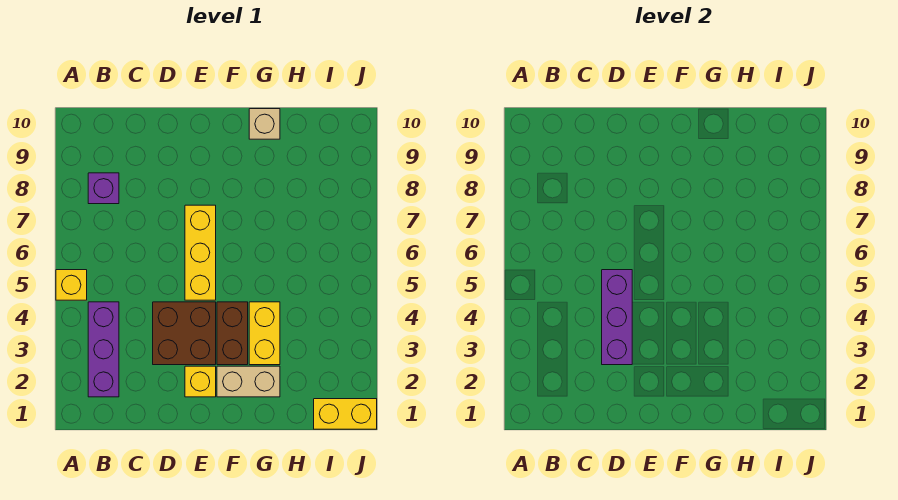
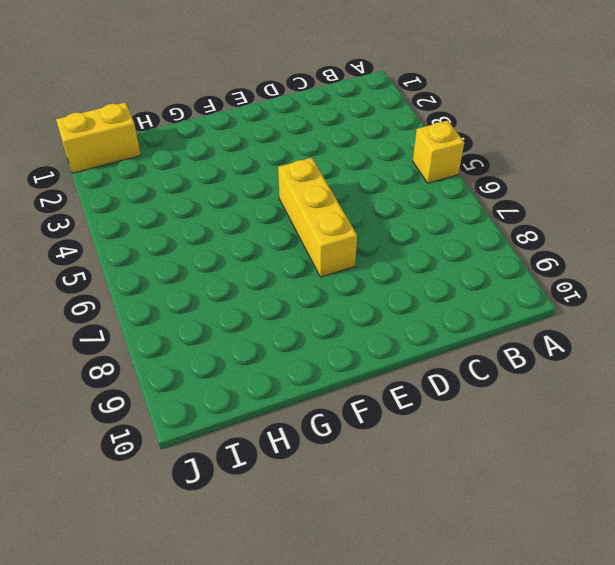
none -> purple 1x3 brick [88,302,119,397]
none -> purple 1x1 brick [88,173,119,204]
none -> brown 2x2 brick [153,302,216,365]

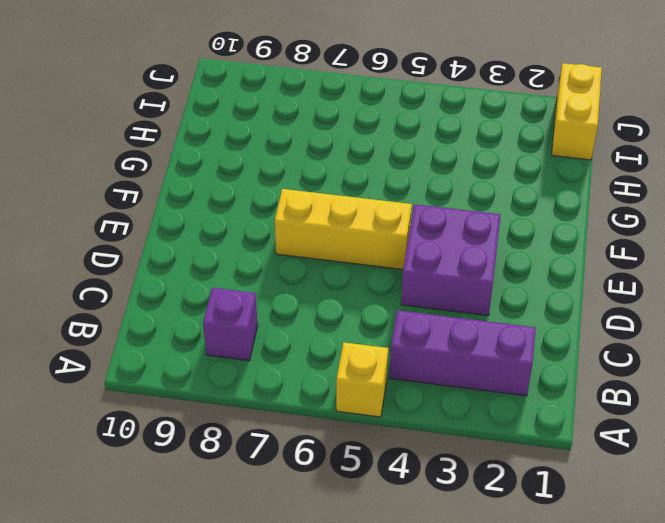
purple 2x2 brick [401,204,501,316] -> brown 2x2 brick [153,302,216,365]
none -> yellow 1x1 brick [185,366,216,397]
none -> tan 1x2 brick [217,366,280,397]
none -> brown 1x2 brick [217,302,248,365]

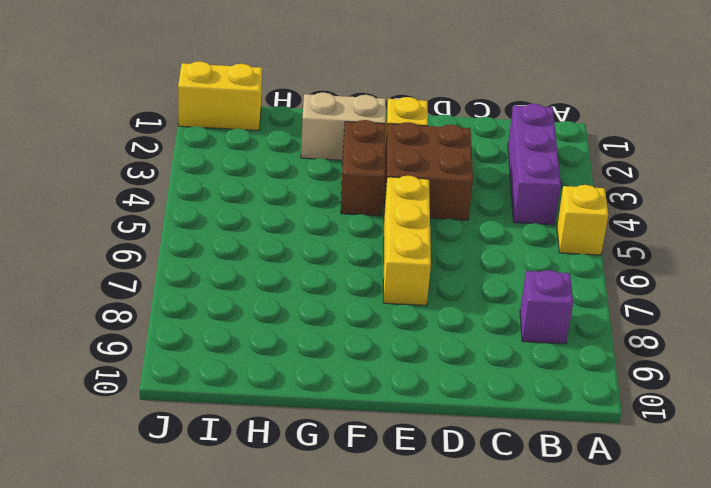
none -> yellow 1x2 brick [249,302,280,365]
none -> tan 1x1 brick [249,109,280,139]
none -> purple 1x3 brick [602,270,632,365]

